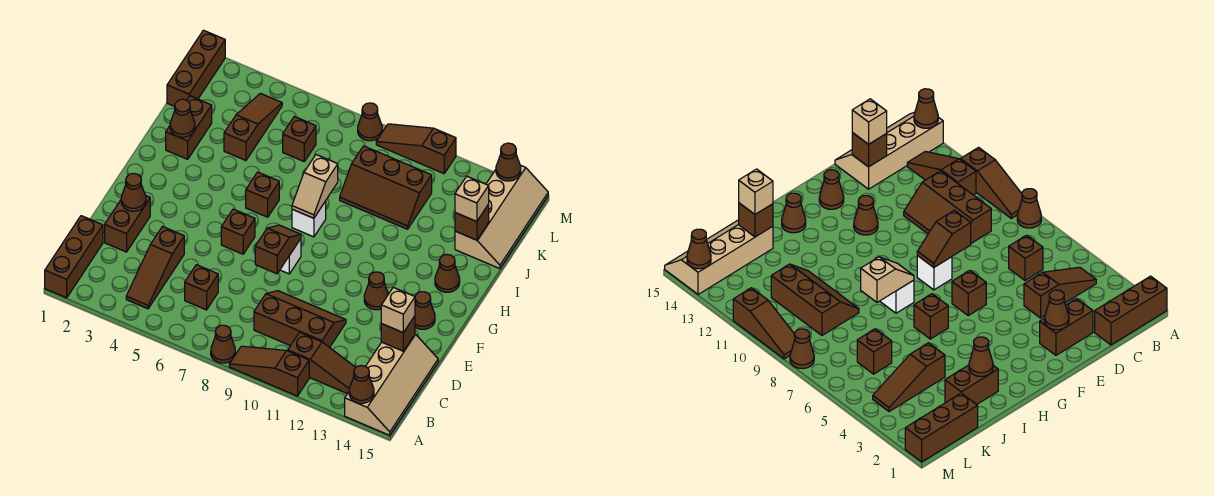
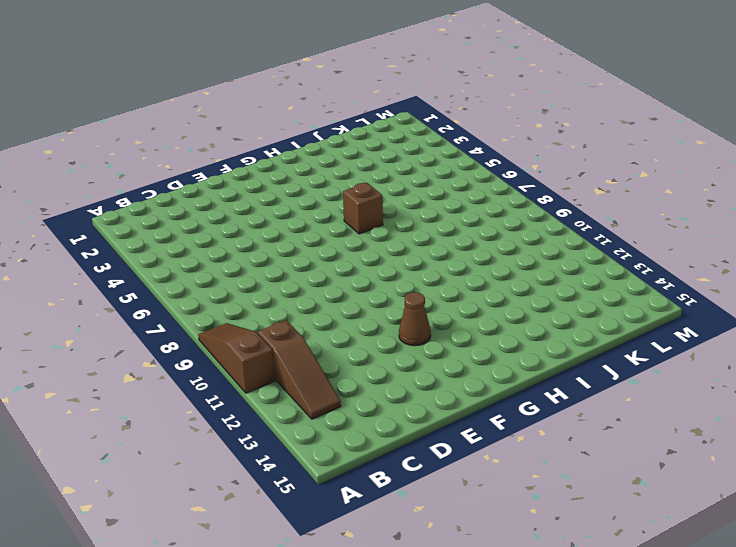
none -> brown 1x3 brick [45,216,103,298]
none -> brown 1x1 cone [211,325,235,363]
none -> tan 2x4 slope [345,334,438,435]
none -> brown 1x3 slope [126,227,184,309]

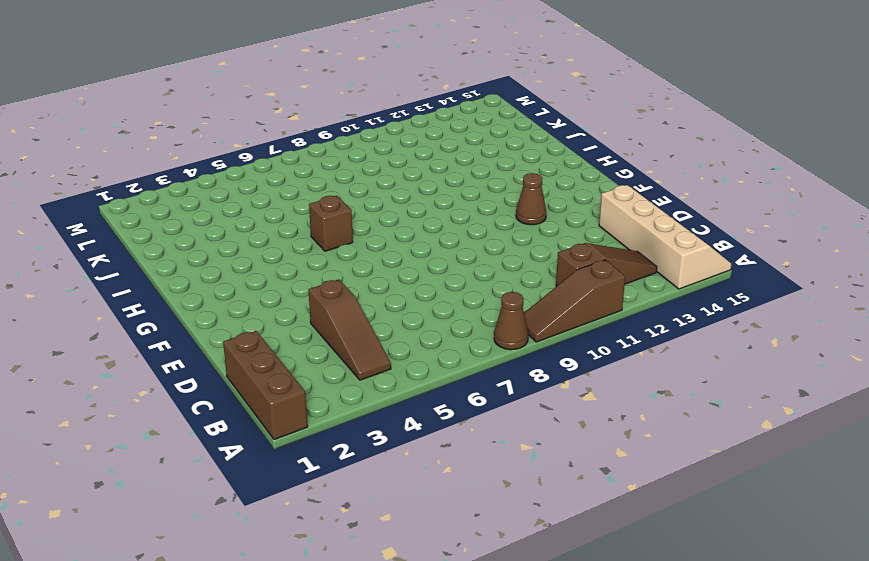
none -> brown 1x1 brick [185,265,218,310]
none -> brown 2x3 slope [254,291,346,348]
none -> brown 1x2 brick [105,196,150,252]
none -> brown 1x1 brick [221,209,255,254]

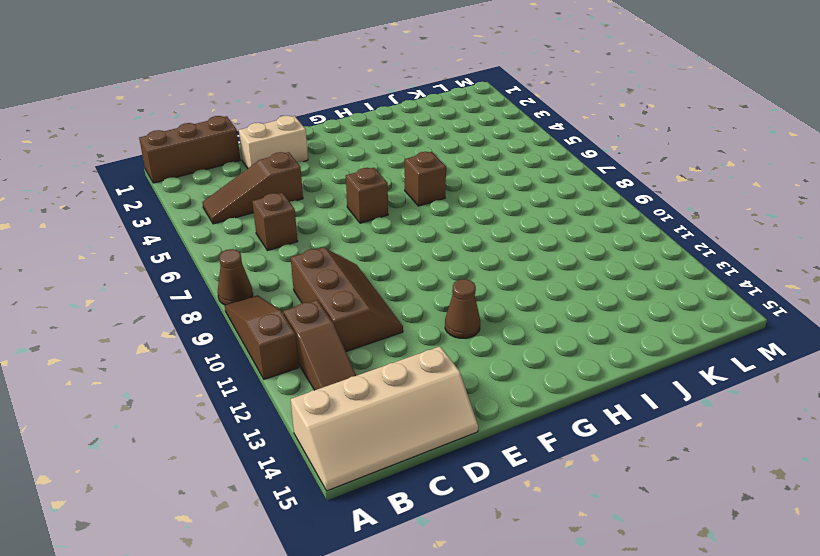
tan 1x2 brick [239,116,308,168] -> brown 1x2 brick [105,196,150,252]
none -> white 1x1 brick [280,239,301,274]
none -> brown 1x1 cone [415,292,435,329]
none -> white 1x1 brick [292,201,326,237]
none -> brown 1x1 cone [435,255,460,292]

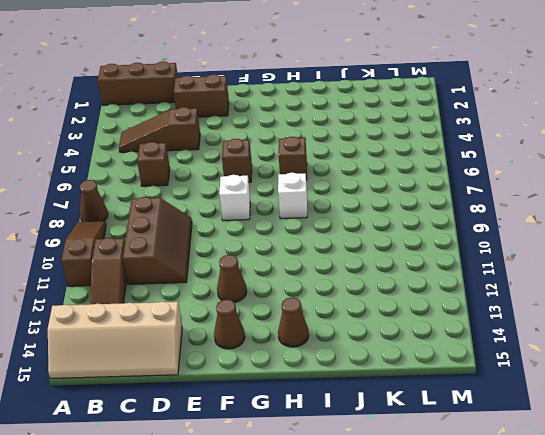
none -> brown 1x2 brick [166,96,212,159]
none -> brown 1x3 slope [224,93,282,160]
none -> brown 2x3 slope [340,146,432,229]
none -> tan 2x4 slope [455,165,548,269]

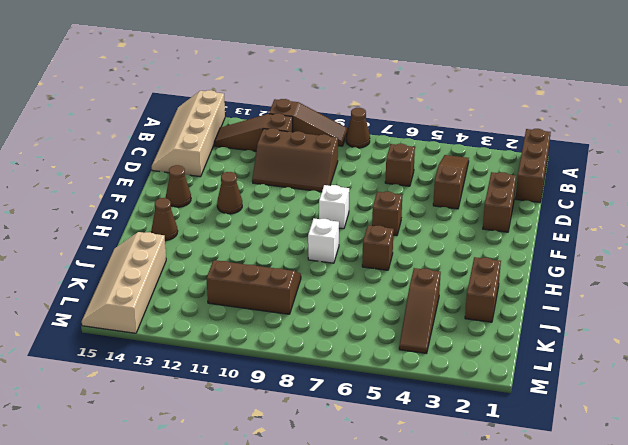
none -> brown 1x3 brick [167,30,225,106]
none -> brown 1x1 brick [283,116,316,161]
none -> brown 1x1 cone [358,103,382,141]
none -> brown 1x3 slope [376,124,456,174]

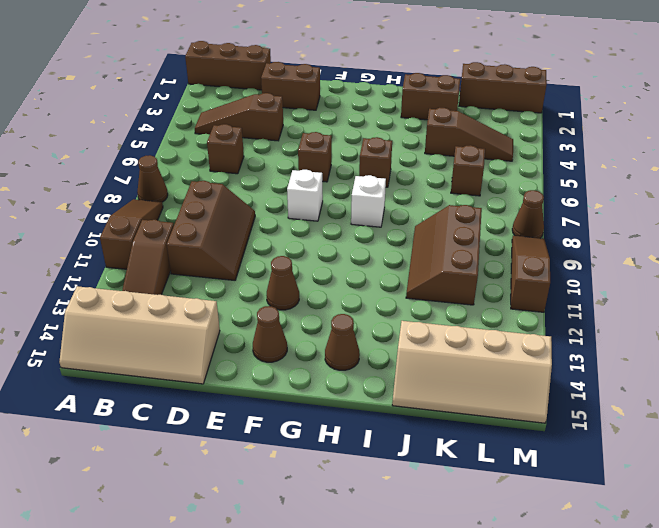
none -> brown 1x1 cone [349,366,374,403]
none -> brown 1x1 brick [381,316,415,351]
none -> brown 1x1 cone [121,173,146,211]
none -> brown 1x2 slope [255,225,301,274]

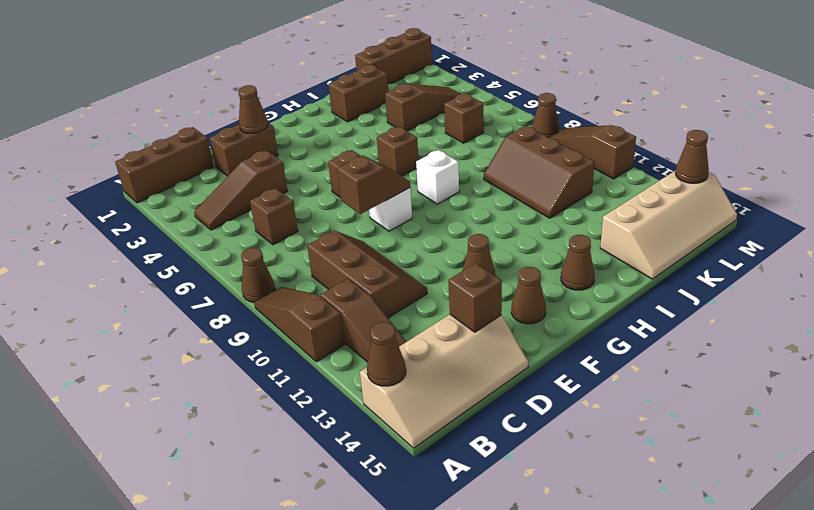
none -> tan 1x2 slope [292,155,338,218]
none -> brown 1x1 cone [170,99,195,137]
none -> brown 1x1 brick [455,204,489,240]
none -> tan 1x1 brick [381,287,415,333]

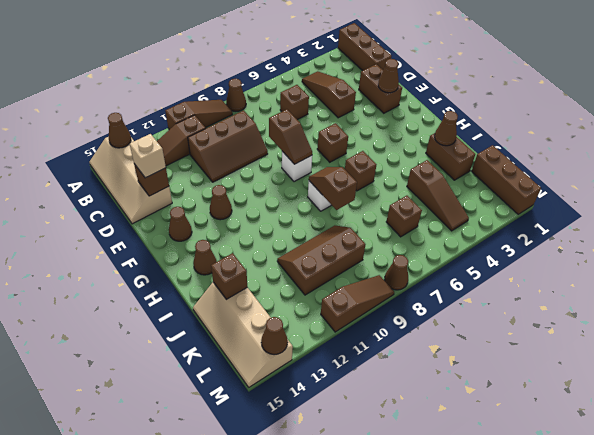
brown 1x2 slope [309,167,357,210] -> tan 1x2 slope [292,155,338,218]
none -> tan 1x1 brick [455,176,489,222]

